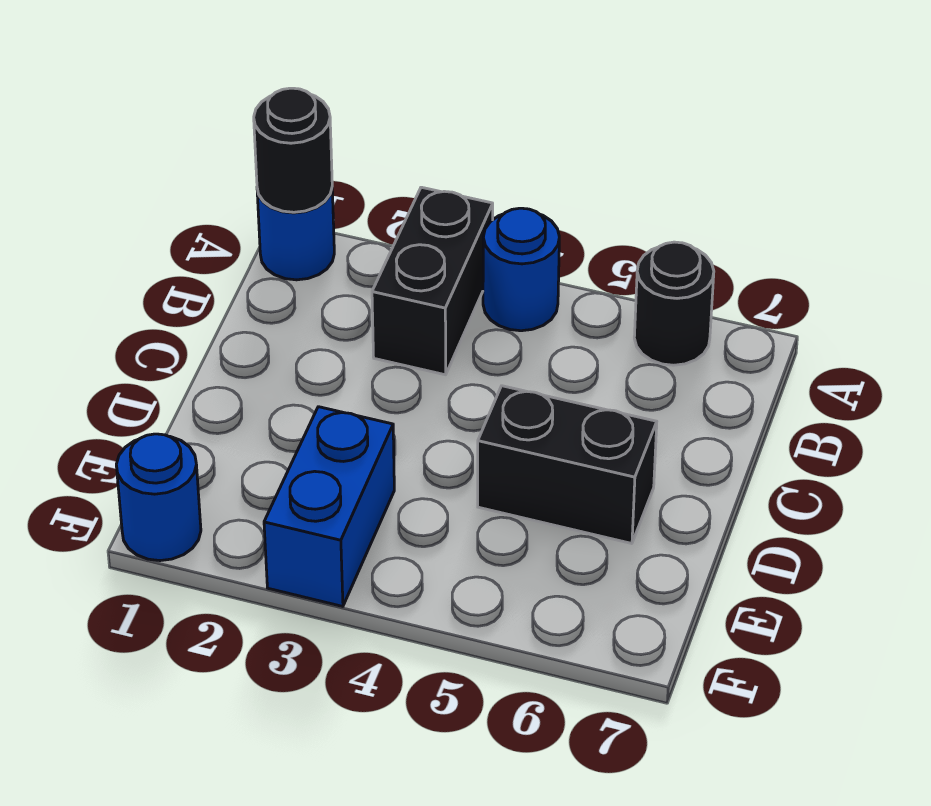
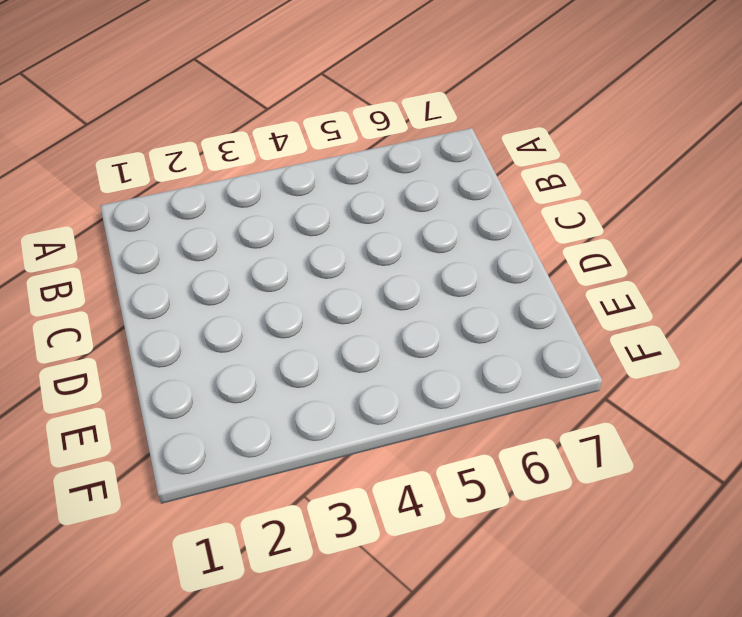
none -> blue 1x1 round brick [257,189,334,280]
none -> black 1x2 brick [372,187,493,375]

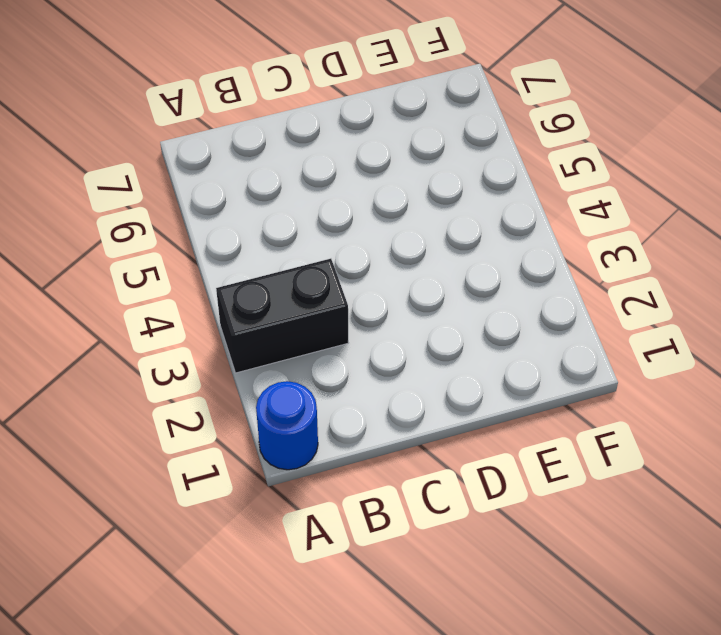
none -> blue 1x1 round brick [483,208,559,331]
none -> black 1x1 round brick [634,242,714,365]

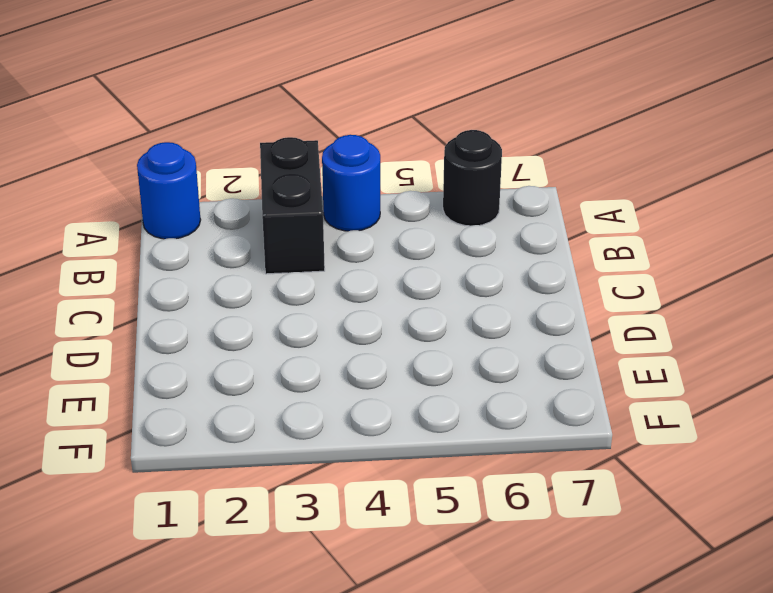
none -> black 1x2 brick [478,386,657,544]
none -> blue 1x2 brick [264,407,394,606]

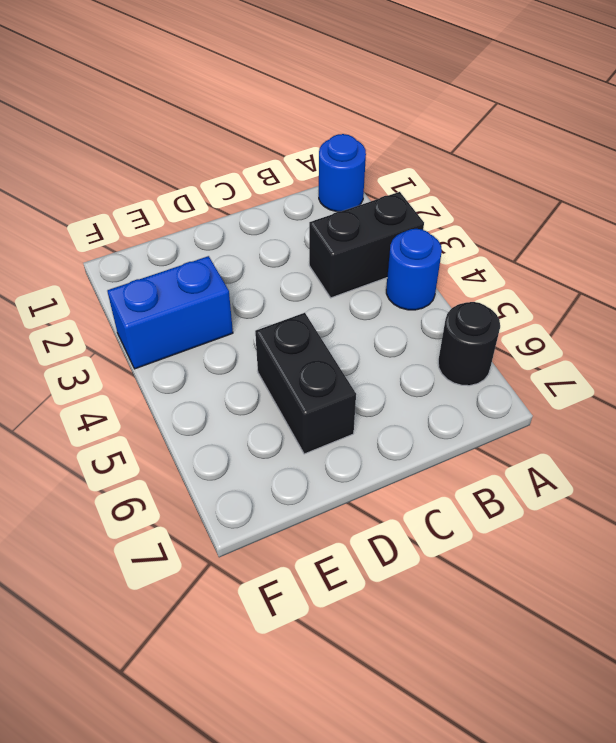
none -> blue 1x1 round brick [116,434,201,561]
none -> black 1x1 round brick [254,88,332,212]

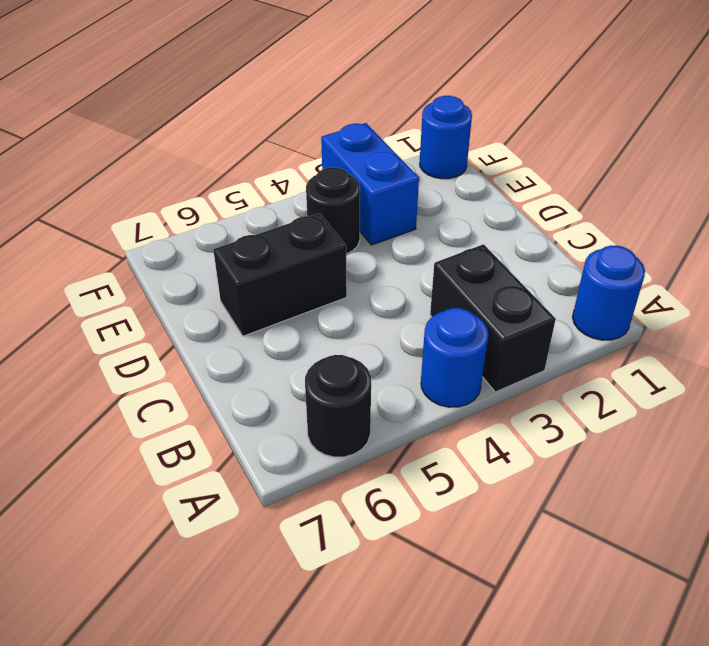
black 1x1 round brick [306,167,360,254] -> black 1x1 round brick moved to [254,88,332,212]

